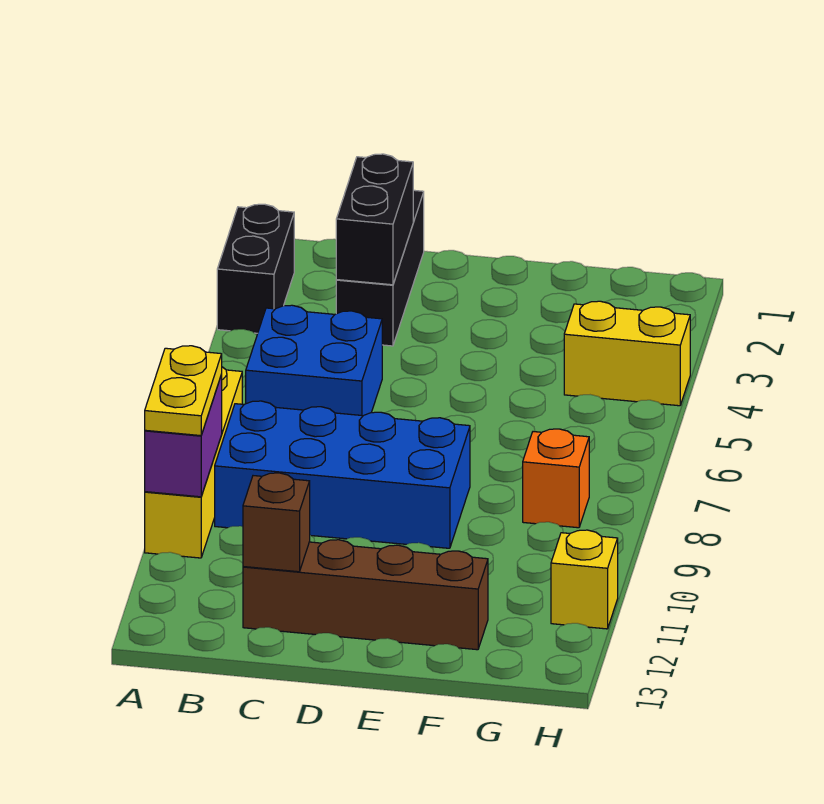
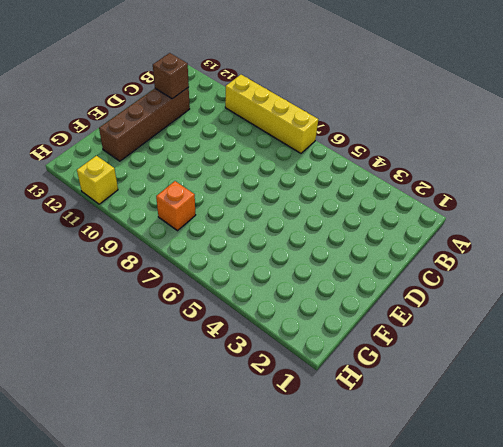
none -> black 1x2 brick [217,204,294,333]
none -> blue 2x2 brick [246,305,382,416]
none -> blue 2x4 brick [215,401,470,548]

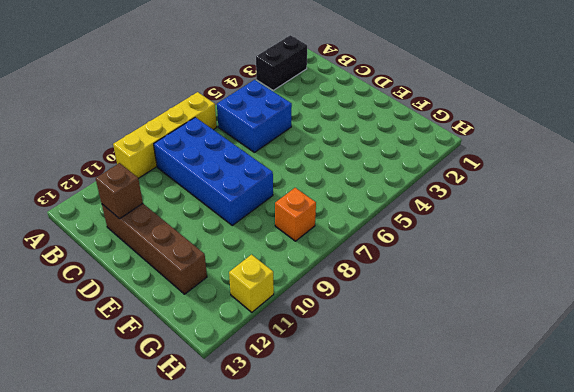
none -> black 1x3 brick [336,190,424,346]
none -> yellow 1x2 brick [564,301,690,406]
none -> purple 1x2 brick [145,375,222,497]

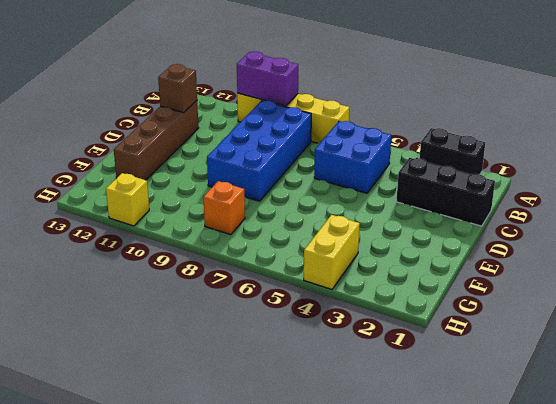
none -> black 1x2 brick [336,154,413,285]
none -> yellow 1x2 plate [145,346,222,436]

